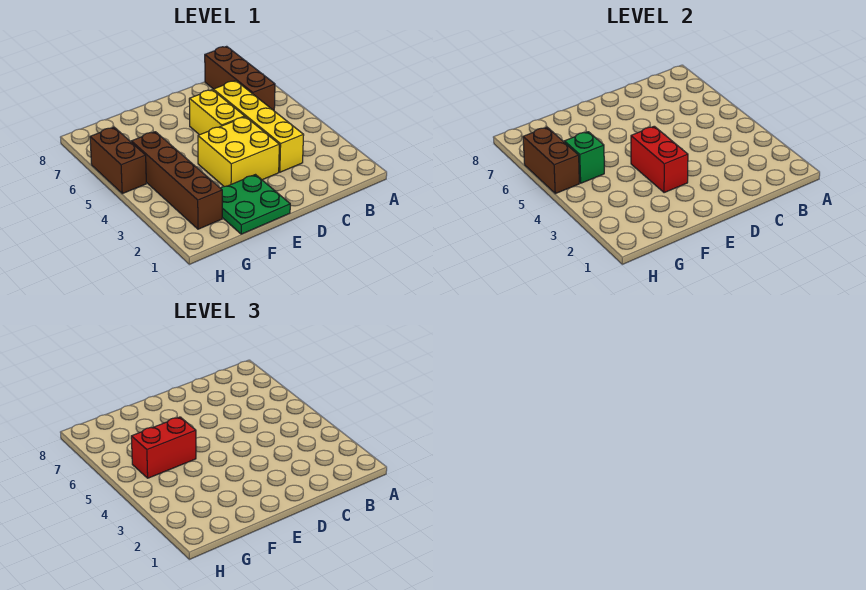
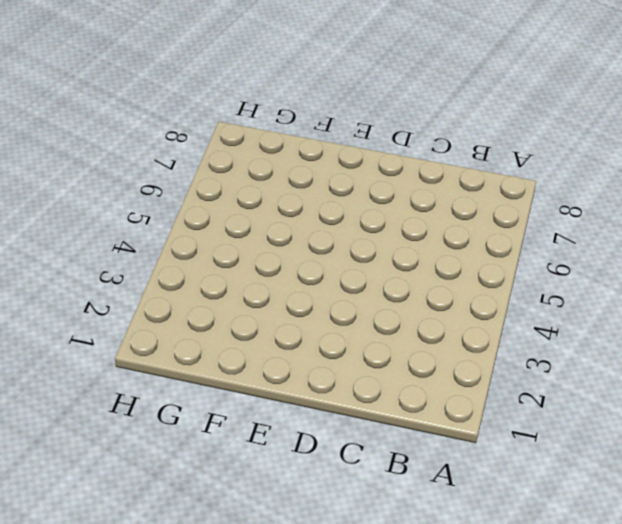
none -> brown 1x3 brick [205,46,275,110]
none -> yellow 1x4 brick [213,81,304,172]

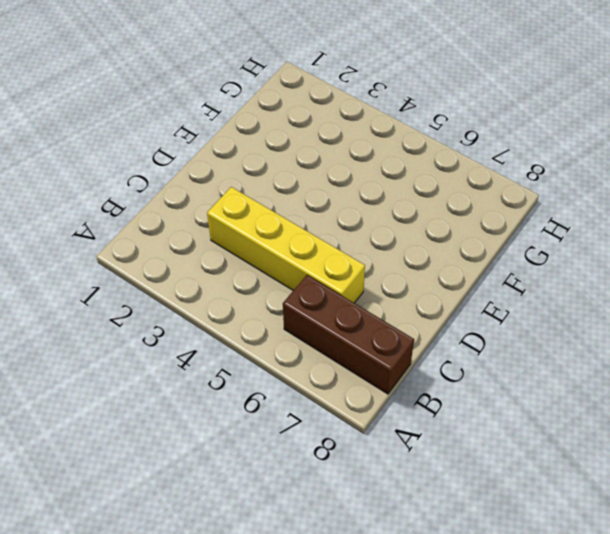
none -> yellow 2x2 brick [198,117,279,187]
none -> yellow 1x2 brick [189,90,245,135]

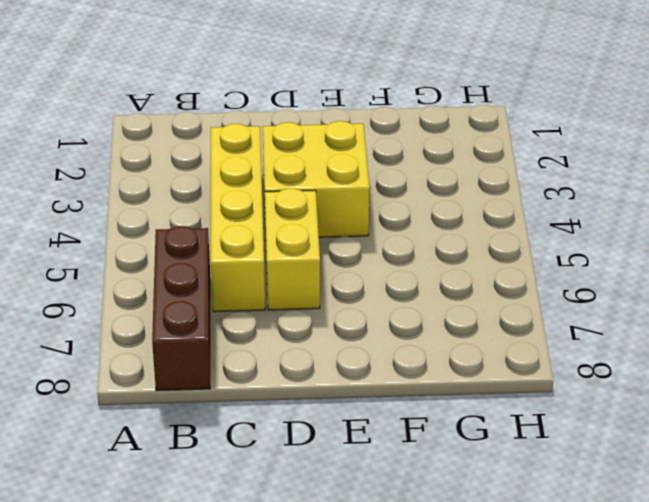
none -> green 2x2 plate [221,175,290,234]
none -> brown 1x4 brick [131,132,222,229]

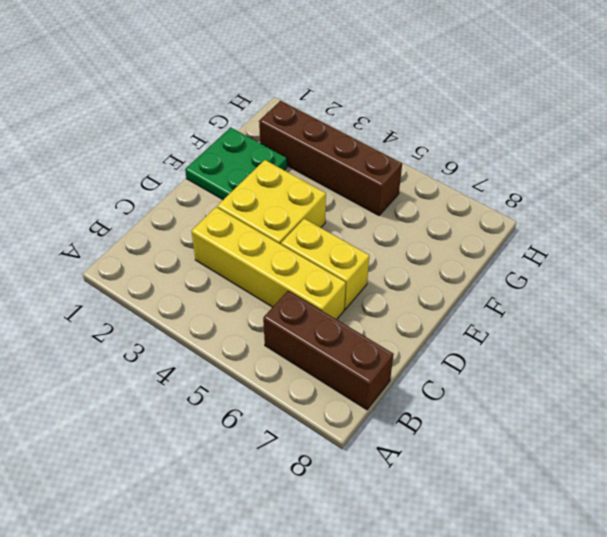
none -> brown 1x2 brick [90,127,146,194]
none -> red 1x2 brick [631,126,688,193]

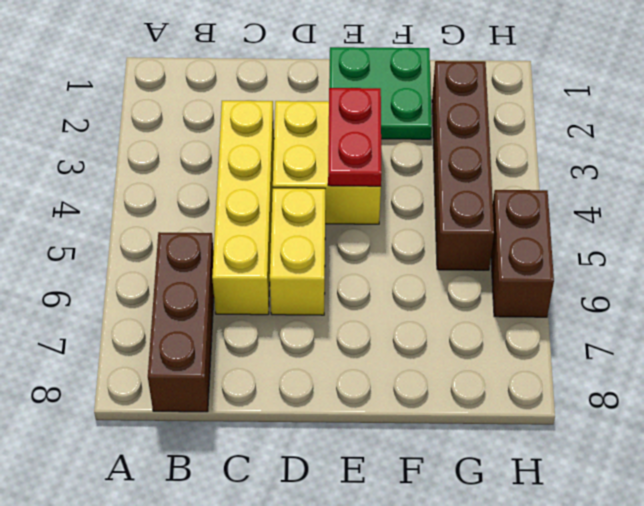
red 1x2 plate [328,88,382,186] -> red 1x2 brick [631,126,688,193]
none -> green 1x1 brick [564,132,604,183]
none -> brown 1x2 brick [523,127,579,194]

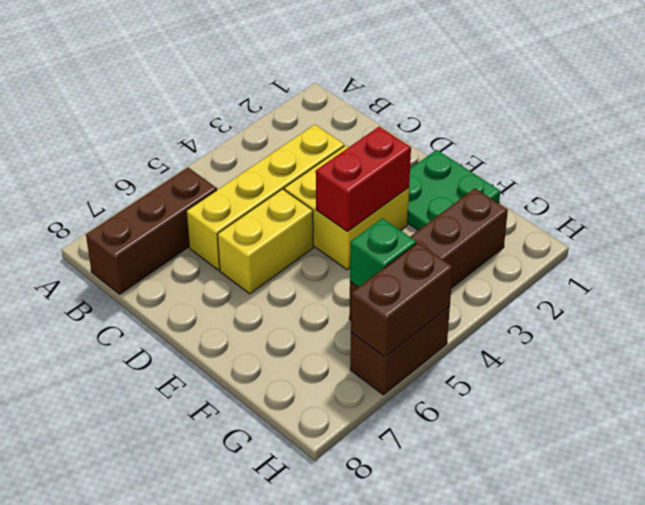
none -> red 1x2 brick [131,417,196,478]

